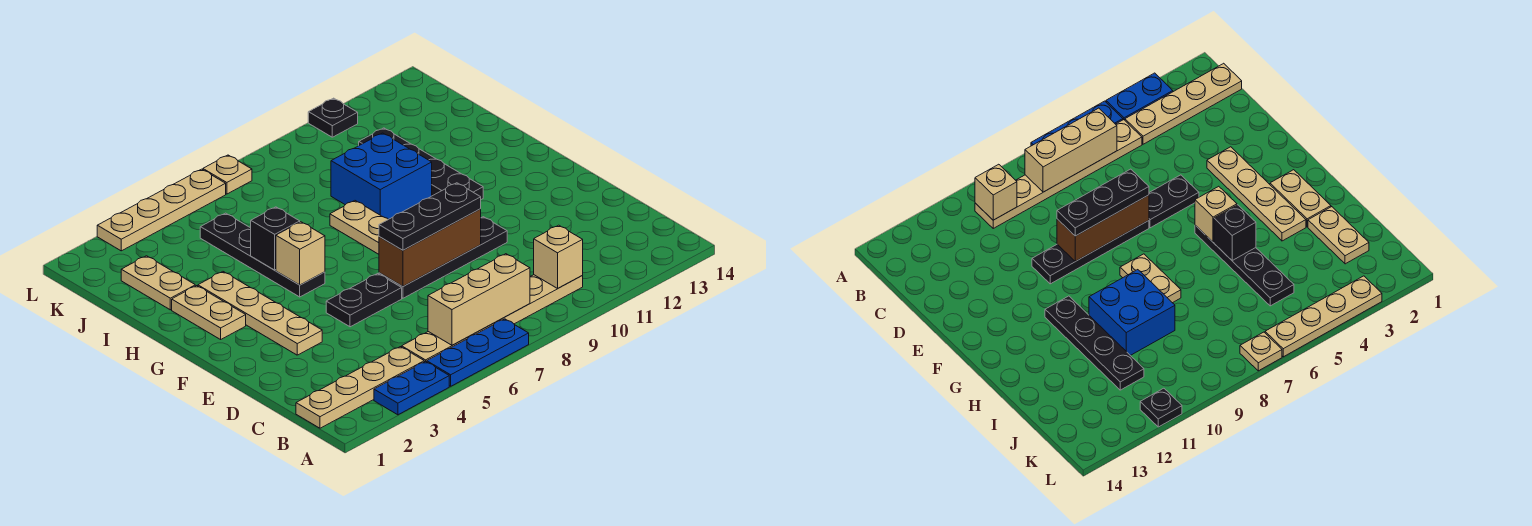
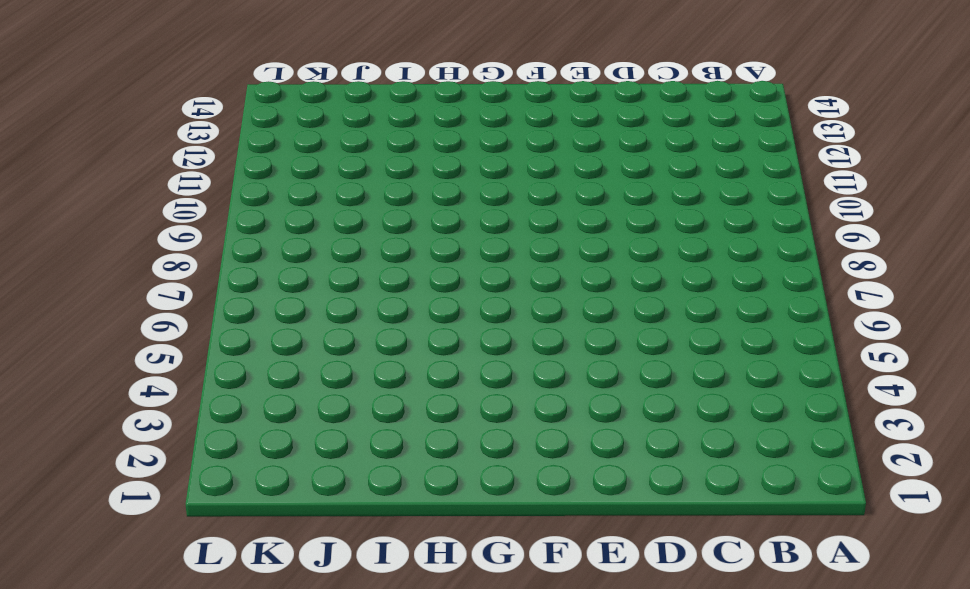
none -> blue 1x2 plate [374,361,449,415]
none -> blue 1x3 plate [427,319,529,386]
none -> tan 1x4 plate [296,347,424,428]

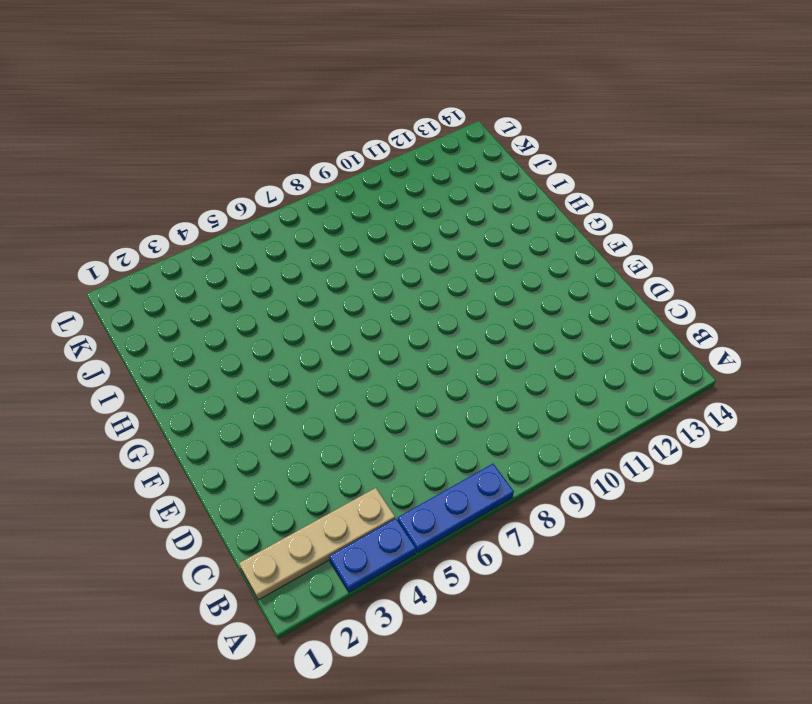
none -> tan 1x6 plate [402,275,583,362]
none -> tan 1x4 plate [198,272,322,355]
none -> black 1x2 plate [326,274,402,327]

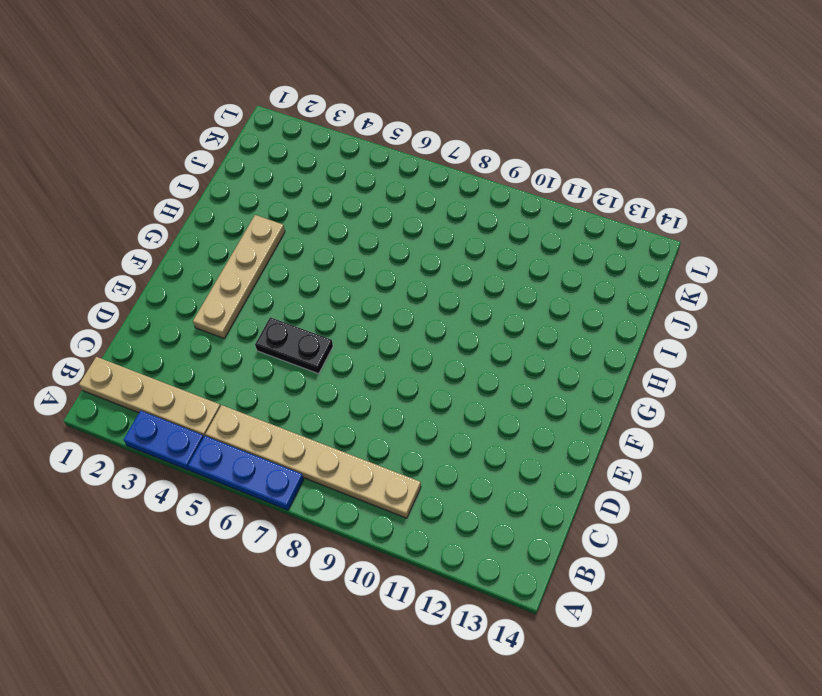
none -> black 1x4 plate [379,217,507,298]
none -> tan 1x2 plate [172,286,246,339]
none -> black 1x4 plate [200,213,325,297]

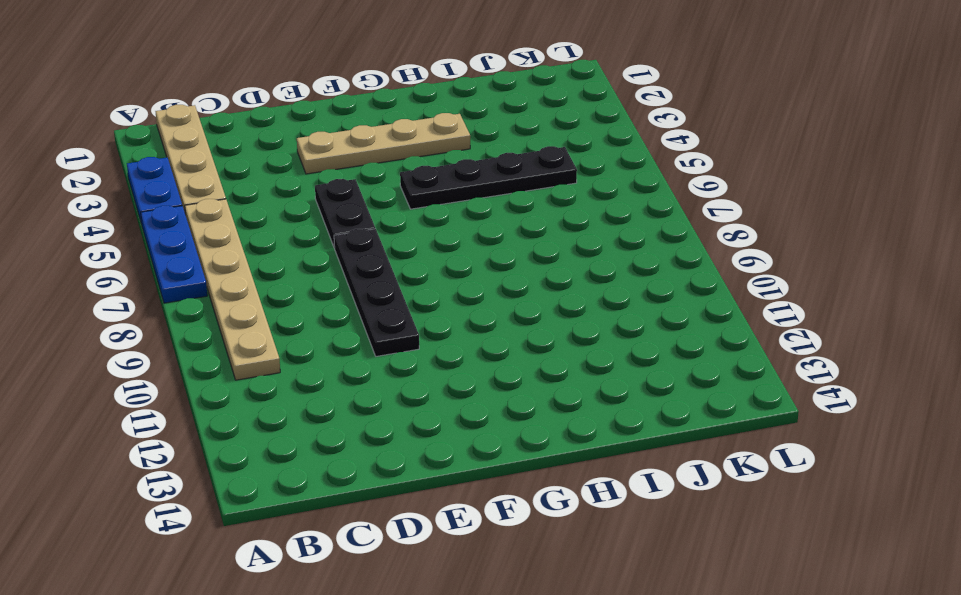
none -> tan 1x2 plate [172,286,246,339]
none -> tan 1x2 plate [330,201,388,254]
none -> black 1x4 plate [359,128,483,199]

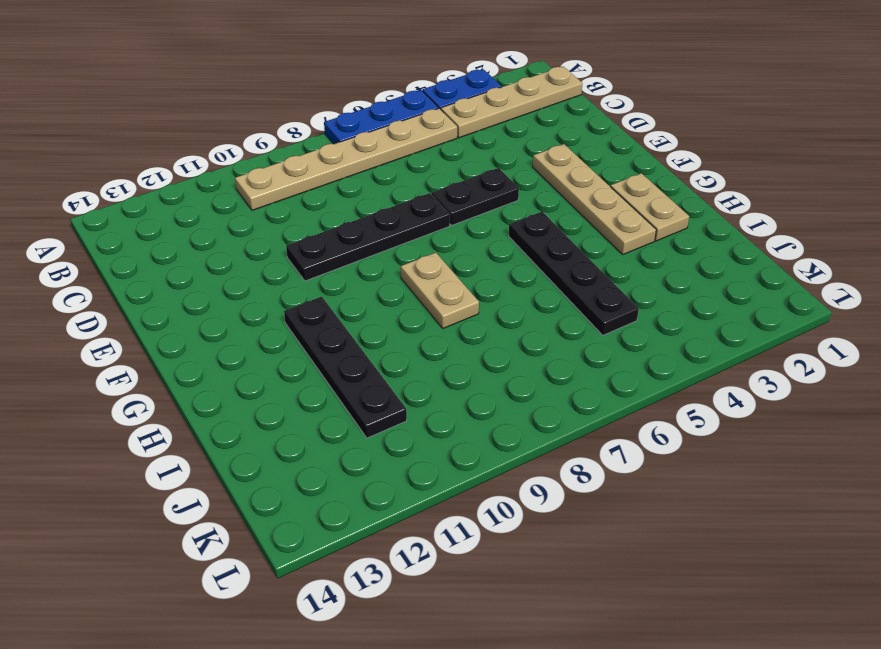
none -> blue 2x2 brick [331,133,432,219]
none -> tan 1x2 plate [121,256,195,310]
none -> tan 1x4 plate [97,169,226,251]

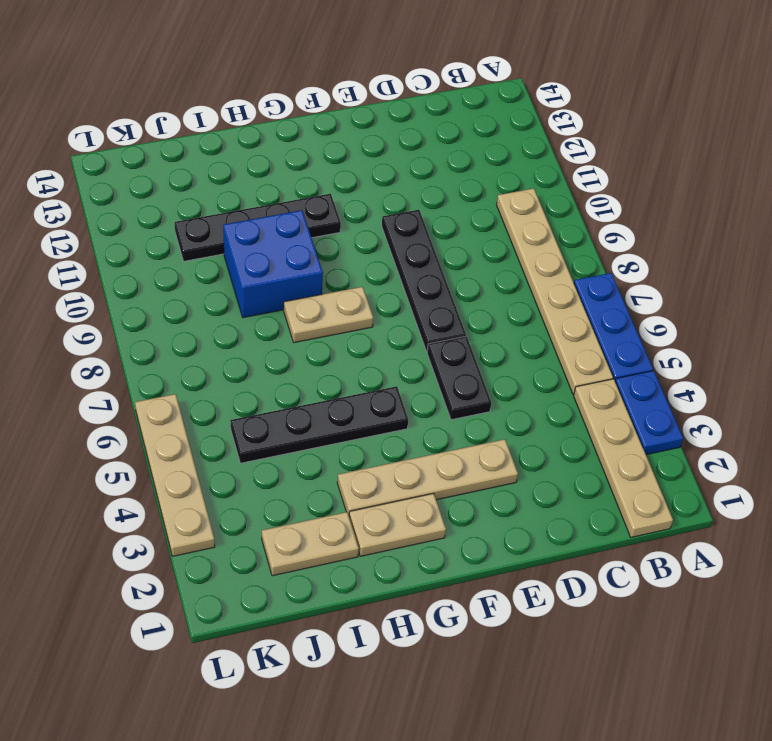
none -> tan 1x1 plate [203,155,252,194]
none -> black 1x1 plate [308,98,358,137]
none -> tan 1x3 brick [428,254,530,345]

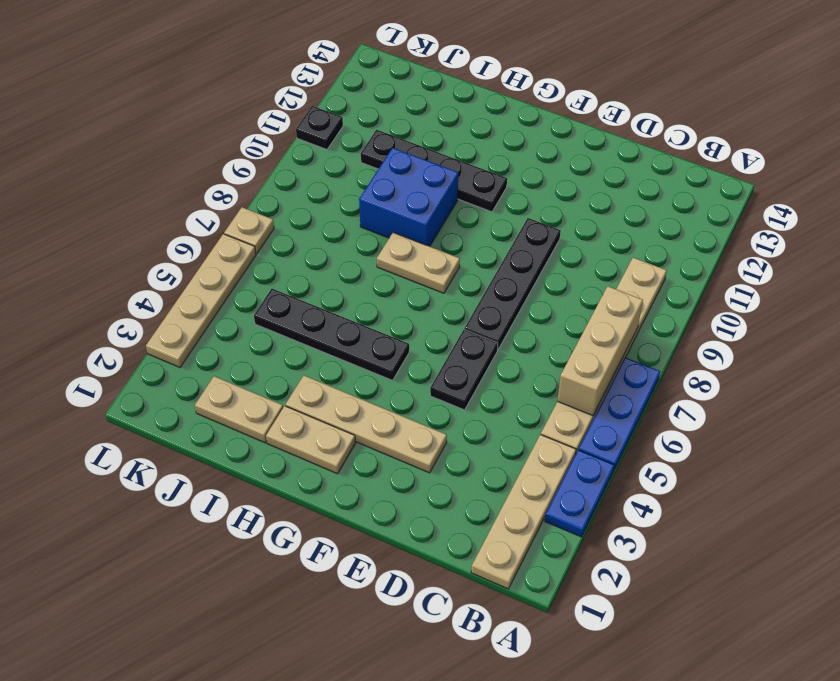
none -> tan 1x1 brick [534,225,583,288]
none -> brown 1x3 brick [379,209,481,286]
none -> tan 1x1 brick [276,222,325,285]

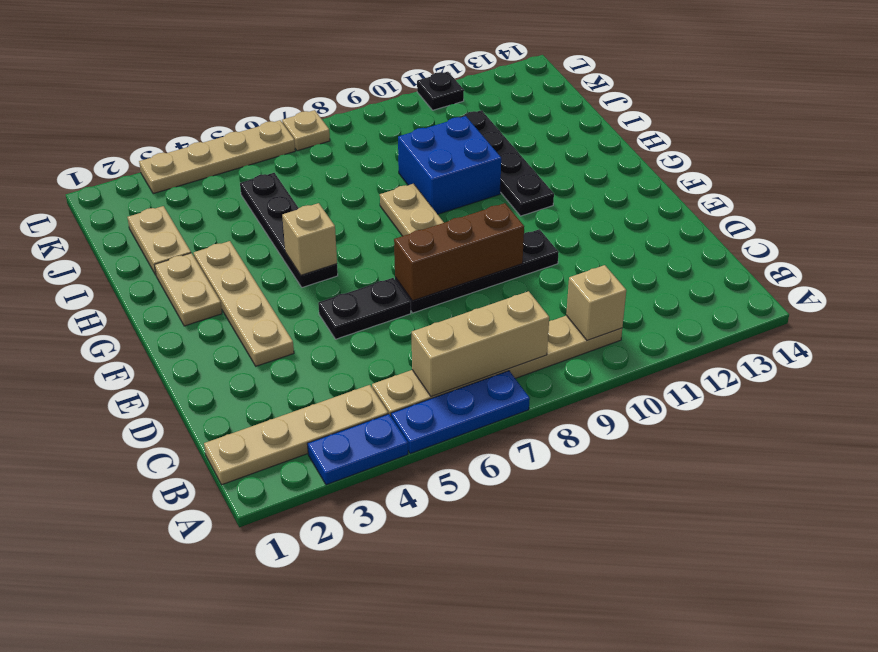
none -> black 1x1 brick [251,207,300,270]
none -> black 1x3 plate [379,183,481,250]

